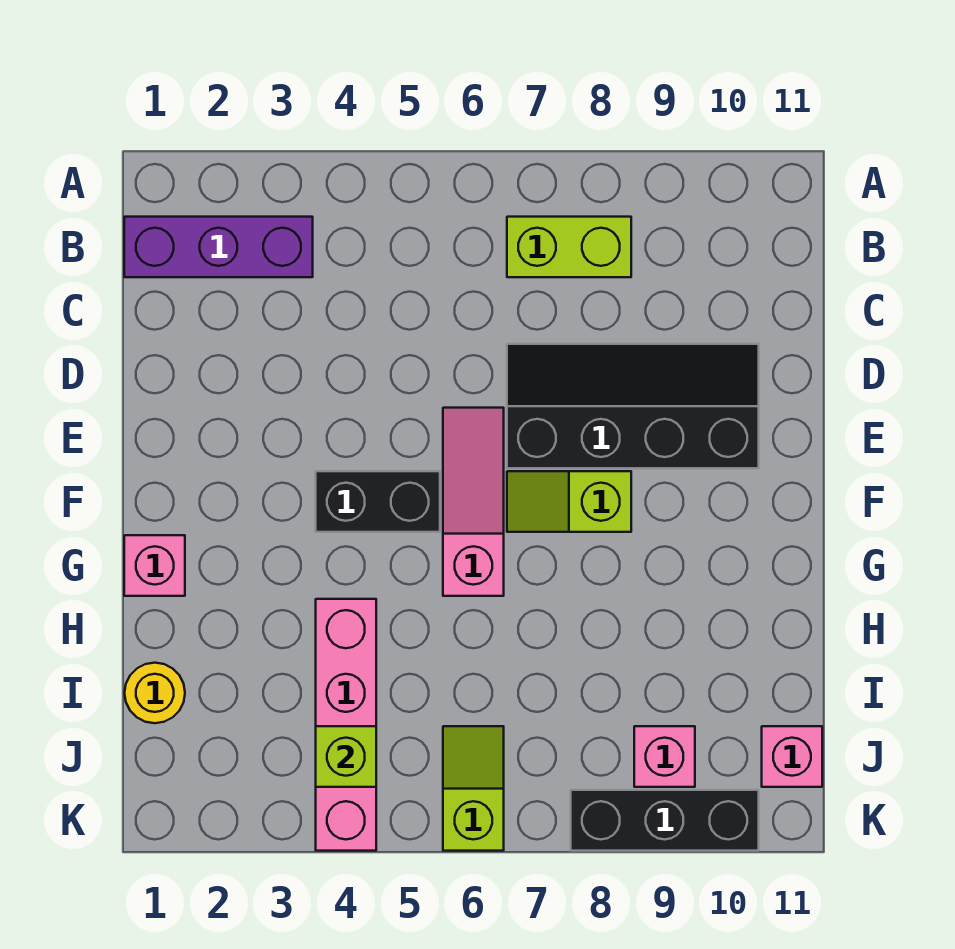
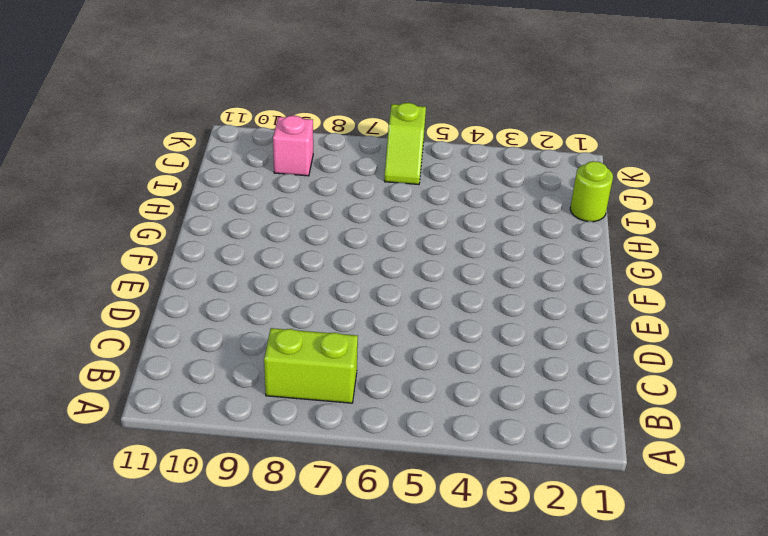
lime 1x1 round brick [570,161,613,222] -> yellow 1x1 round brick [125,663,185,723]
none -> purple 1x3 brick [124,217,313,277]
none -> black 2x4 slope [507,344,759,468]
none -> pink 1x3 slope [443,408,504,596]

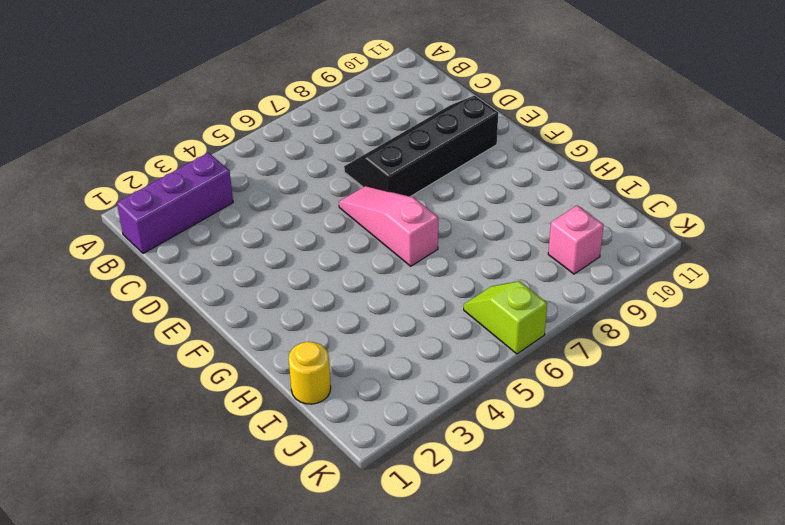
none -> lime 1x2 brick [507,217,631,277]
none -> black 1x2 brick [316,471,440,532]
none -> lime 1x2 slope [507,471,631,532]

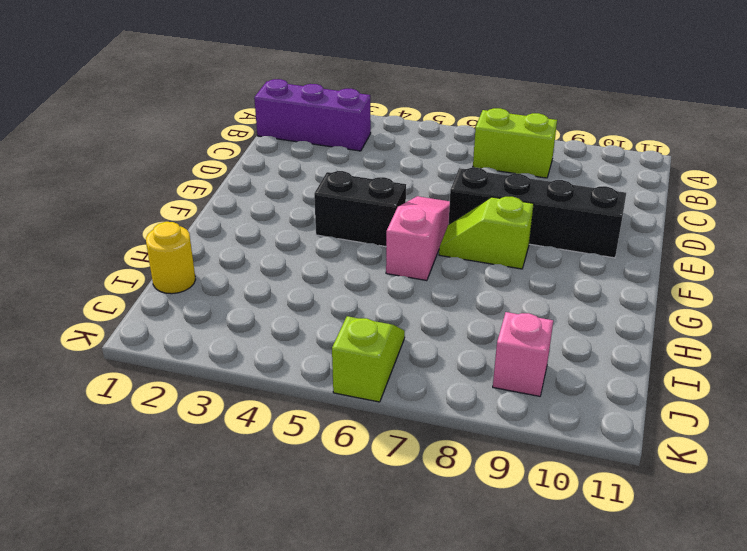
none -> pink 1x1 brick [124,535,185,596]
none -> pink 1x4 brick [316,599,376,851]
none -> pink 1x1 brick [762,726,822,787]

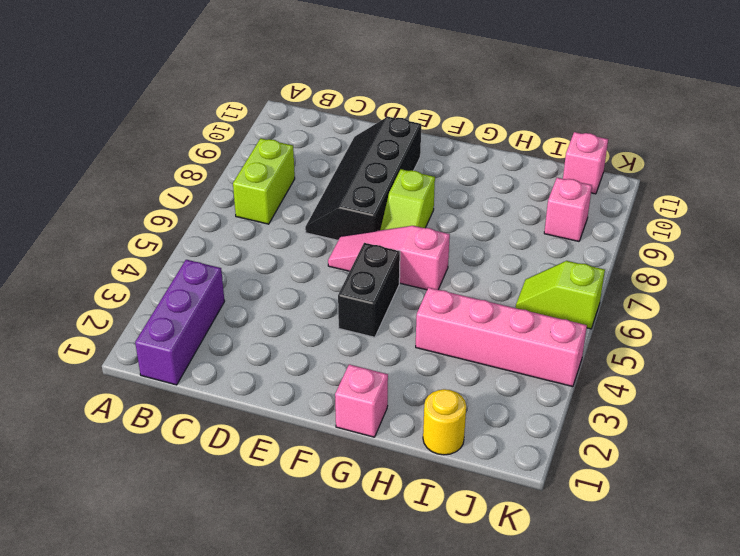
none -> black 1x3 brick [571,790,759,851]
none -> lime 1x1 brick [316,726,376,787]

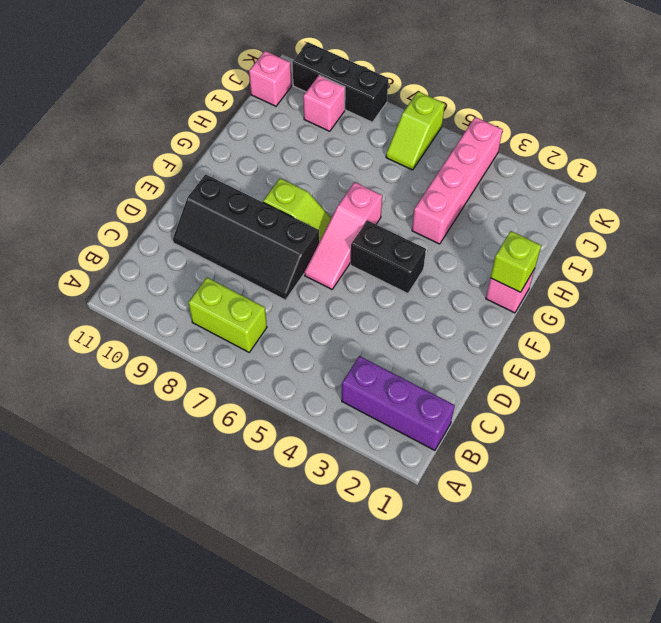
lime 1x1 brick [491,231,541,292] -> lime 1x1 brick moved to [316,726,376,787]
none -> yellow 1x1 round brick [125,663,185,723]

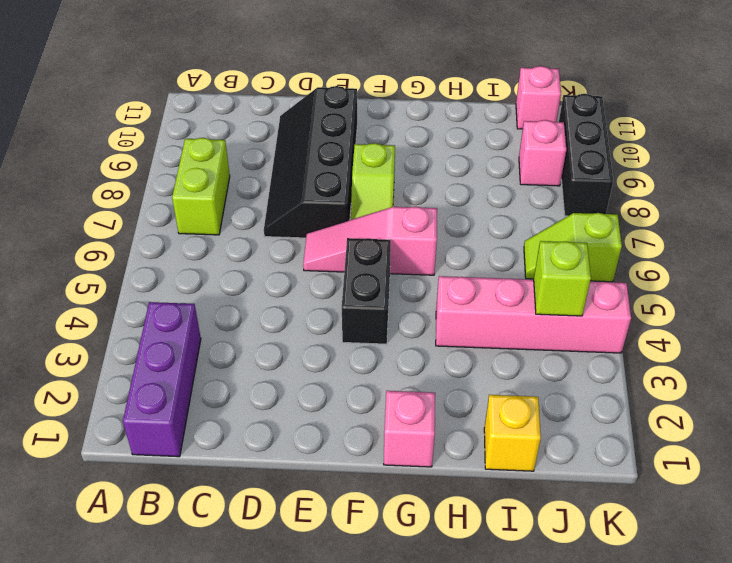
yellow 1x1 brick [484,395,541,471] -> yellow 1x1 round brick [125,663,185,723]

